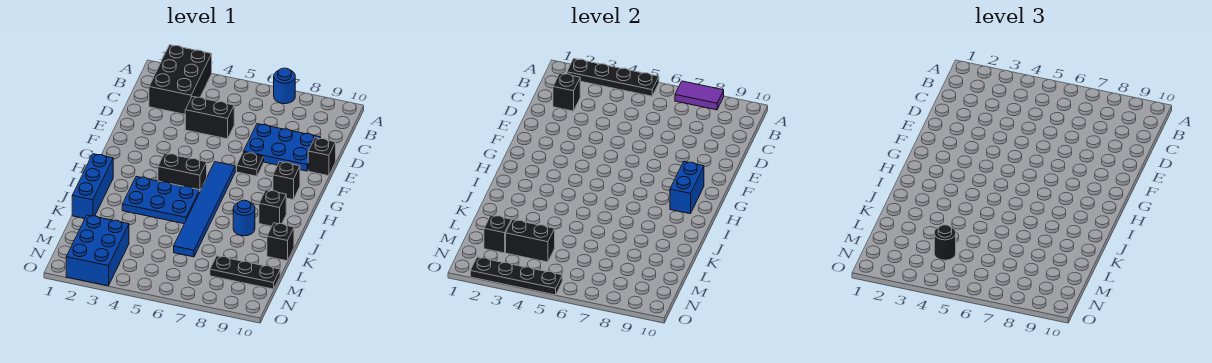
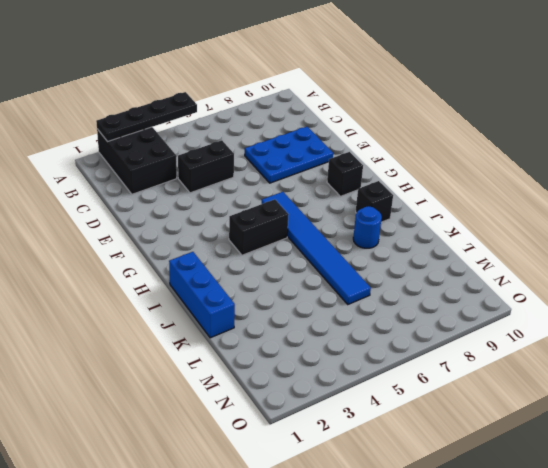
none -> blue 1x1 round brick [274,68,295,104]
none -> black 1x1 brick [308,138,336,176]
none -> black 1x1 plate [237,152,264,176]

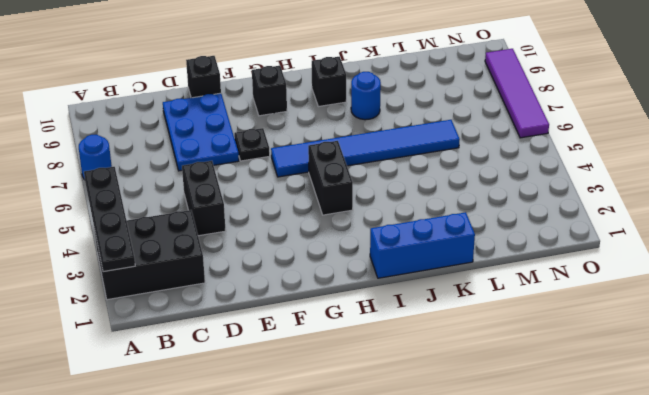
purple 1x4 tile [485,49,549,138] -> none
none -> blue 2x3 plate [122,177,200,224]
none -> black 1x1 brick [267,223,294,261]
none -> blue 2x3 brick [66,215,129,286]

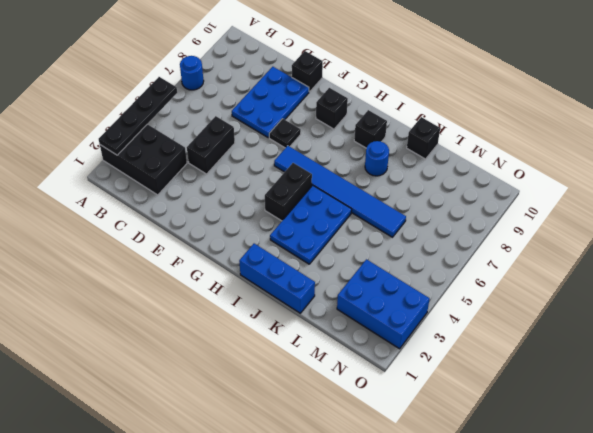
none -> black 1x3 plate [210,256,280,289]
none -> purple 1x2 tile [675,81,724,110]
none -> black 1x1 brick [553,73,580,111]

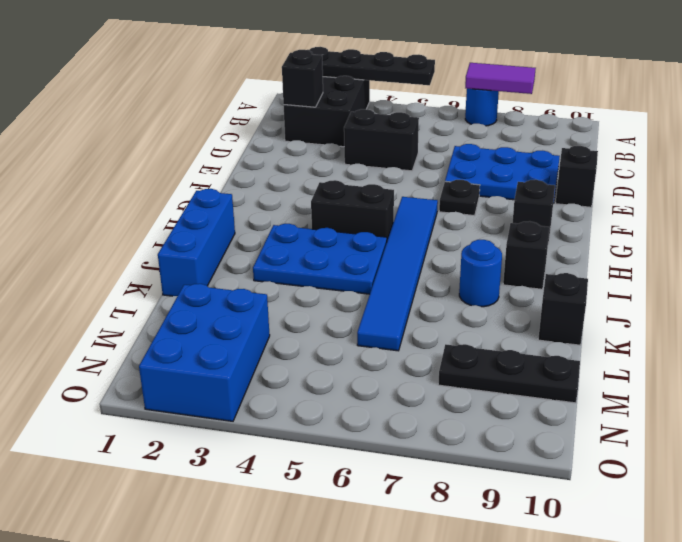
none -> blue 1x2 brick [670,162,704,214]
none -> black 1x1 brick [484,215,511,253]
none -> black 1x2 brick [506,220,555,262]

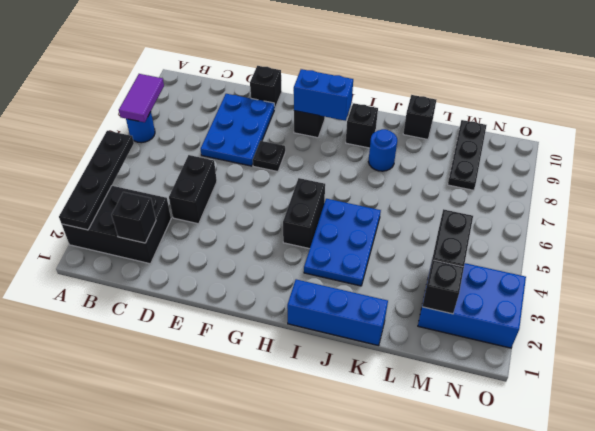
none -> blue 1x6 tile [174,162,235,257]
none -> black 1x4 plate [470,257,562,295]
none -> black 1x1 round brick [934,225,956,260]

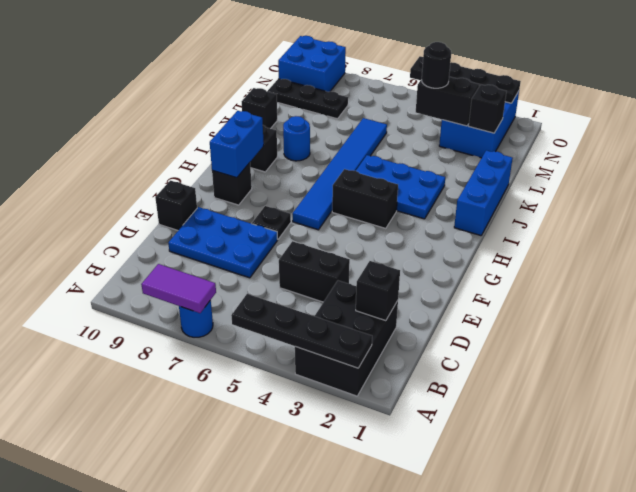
blue 2x2 brick [278,36,346,92] -> none

